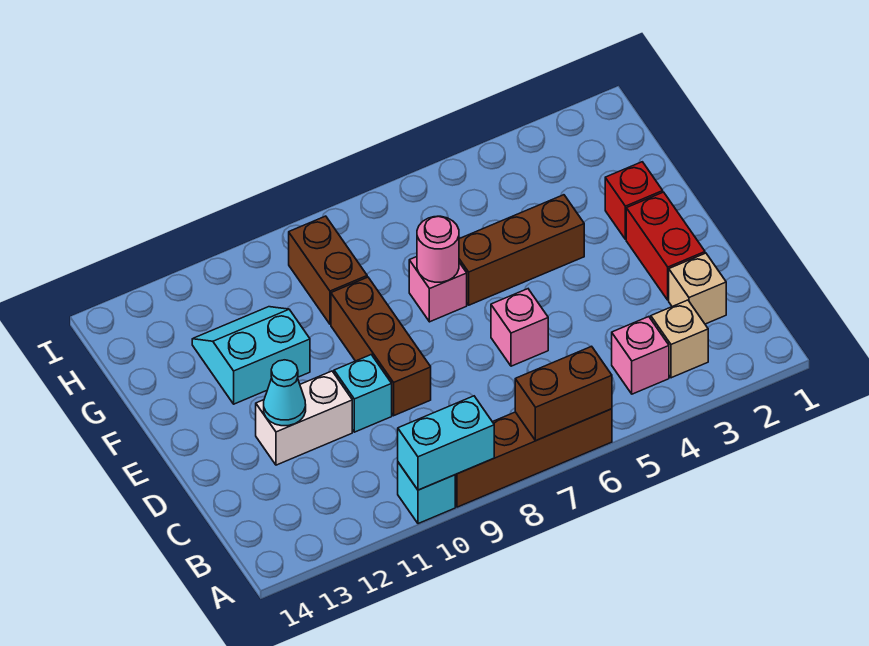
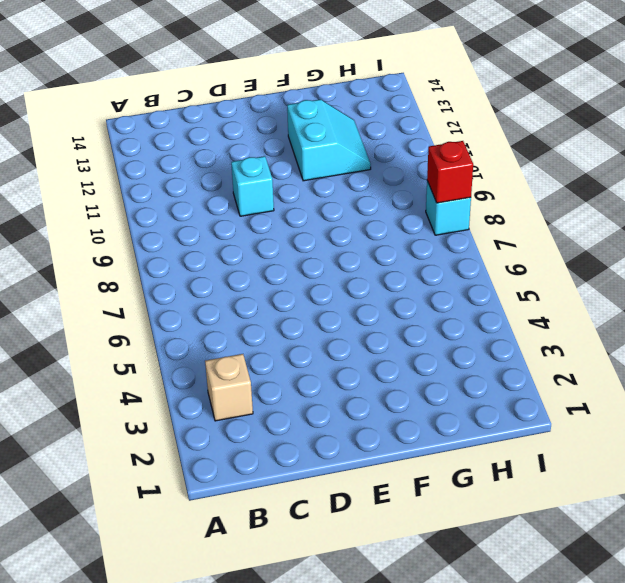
cyan 1x1 brick [426,181,471,235] -> cyan 1x1 brick moved to [398,462,455,524]
red 1x1 brick [427,141,473,203] -> red 1x1 brick moved to [605,162,663,239]
none -> brown 1x4 brick [455,409,612,507]
none -> pink 1x1 brick [612,317,669,394]
none -> tan 1x1 brick [669,253,726,324]

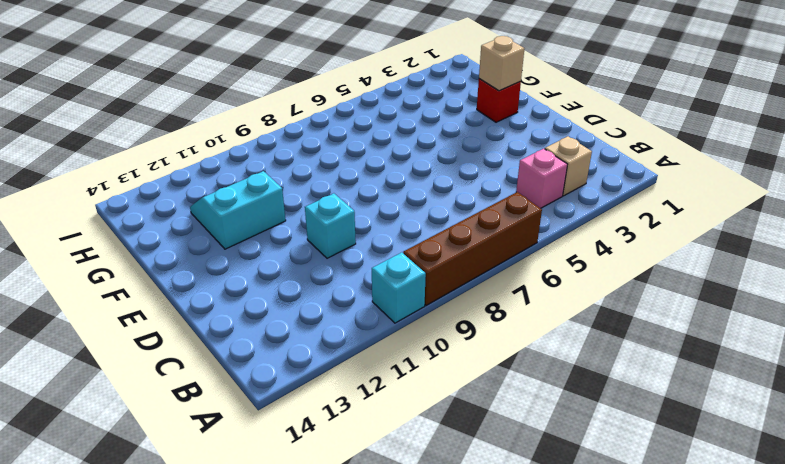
tan 1x1 brick [479,36,524,91] -> tan 1x1 brick moved to [669,253,726,324]
none -> red 1x2 brick [626,192,705,300]
none -> pink 1x1 brick [491,289,548,366]
none -> brown 1x3 brick [331,277,431,416]

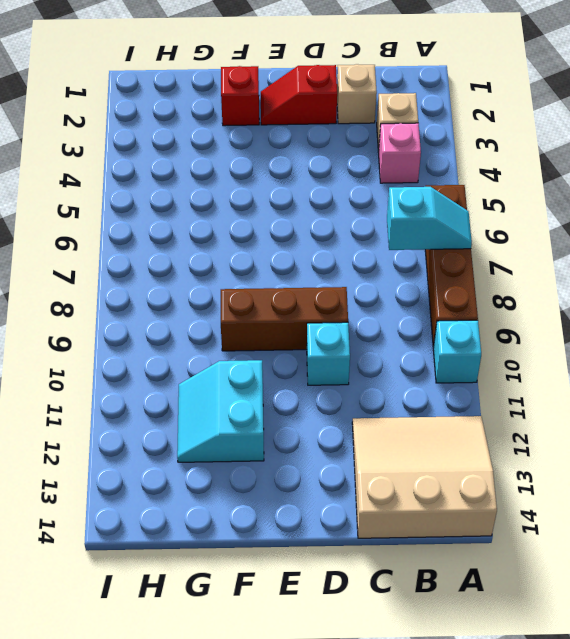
cyan 1x2 slope [387,187,472,250] -> brown 1x2 brick [515,346,612,441]
tan 3x3 slope [352,416,497,538] -> none
red 1x2 slope [261,65,337,125] -> red 1x2 brick [626,192,705,300]
none -> pink 1x1 brick [491,289,548,366]
none -> white 1x2 brick [256,371,352,465]
none -> brown 1x3 brick [459,195,584,305]

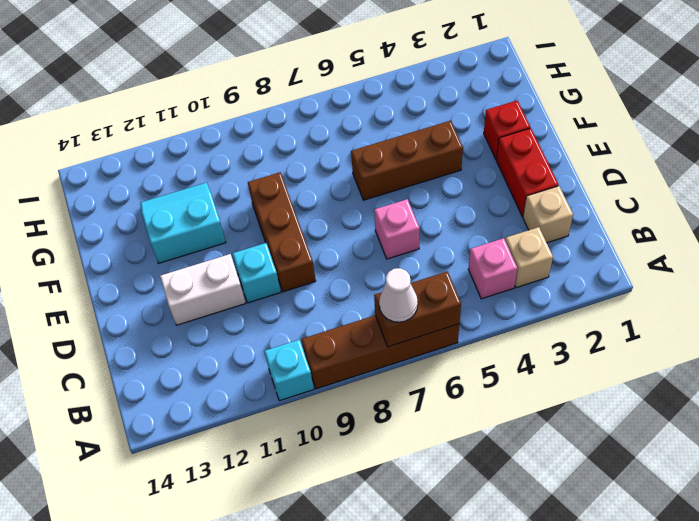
white 1x1 cone [379,268,418,322] -> none
none -> pink 1x1 brick [409,257,467,322]
none -> brown 1x2 brick [289,216,367,324]
none -> cyan 1x2 brick [398,396,494,490]

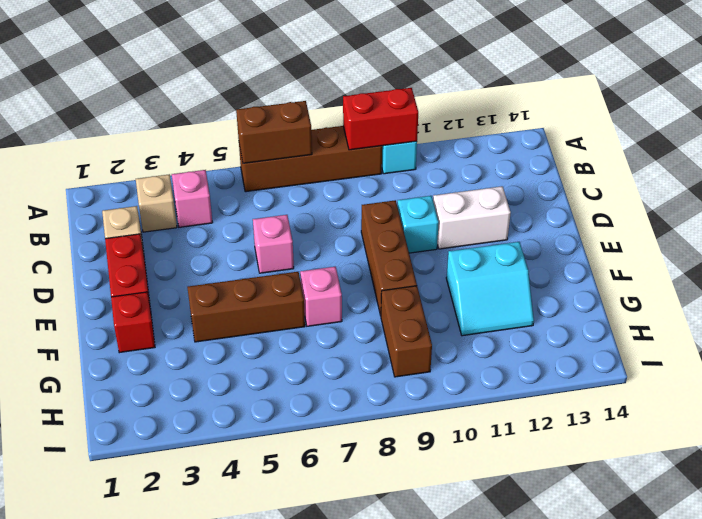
red 1x2 brick [343,88,418,150] -> cyan 1x2 brick [398,396,494,490]
none -> cyan 1x1 cone [264,360,306,426]
none -> pink 1x1 round brick [417,216,459,282]

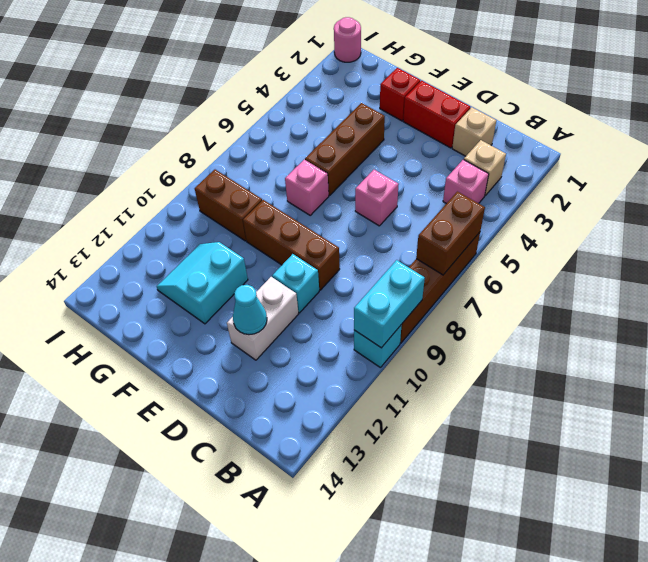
pink 1x1 round brick [334,17,361,62] -> pink 1x1 round brick moved to [417,216,459,282]

